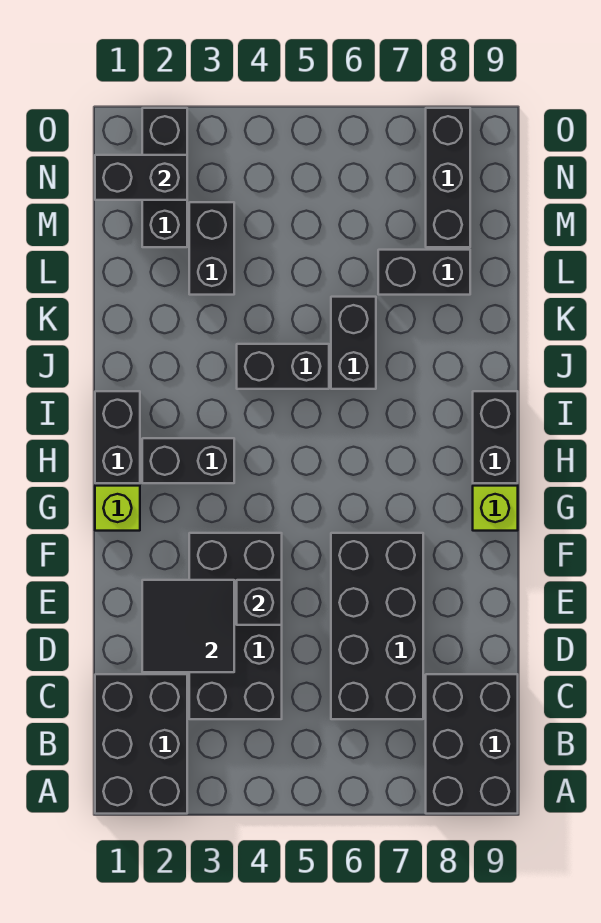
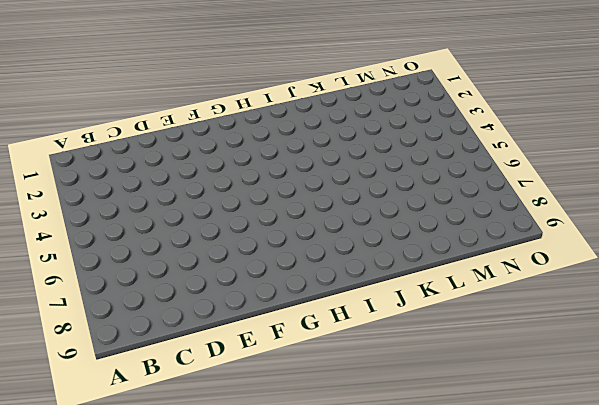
none -> black 2x3 brick [95,674,187,814]
none -> black 2x3 brick [426,674,518,814]
none -> black 2x4 brick [189,533,282,719]

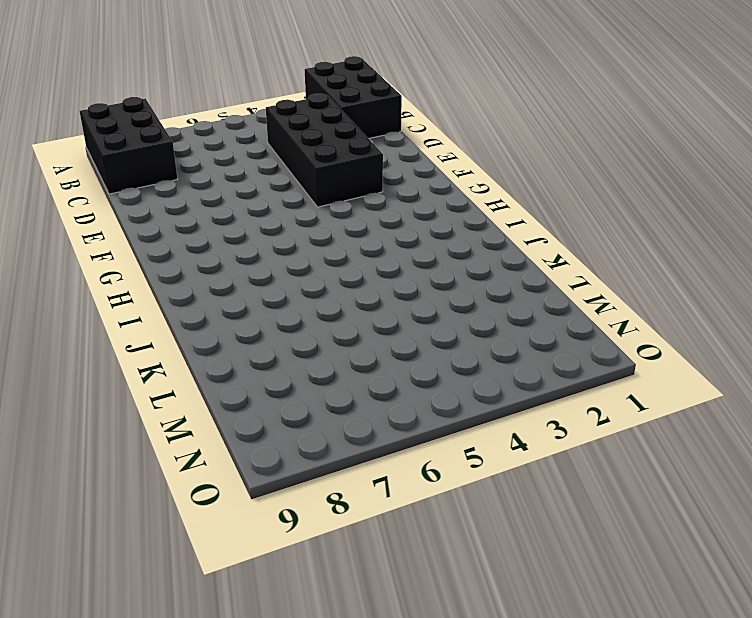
none -> black 2x4 brick [331,533,423,719]
none -> lime 1x1 brick [95,486,140,531]
none -> lime 1x1 brick [473,486,518,531]

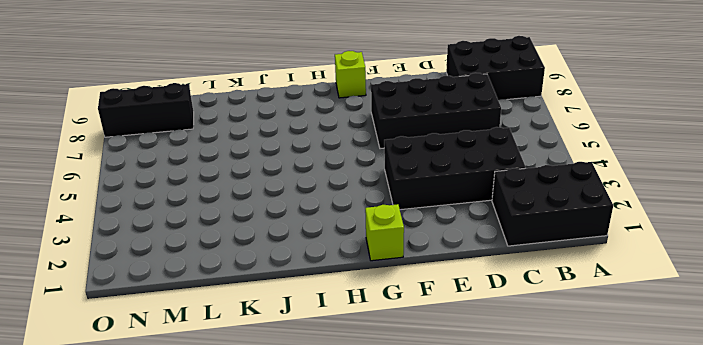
none -> black 1x2 brick [95,391,140,483]
none -> black 1x2 brick [142,438,234,483]
none -> black 1x2 brick [473,391,518,483]

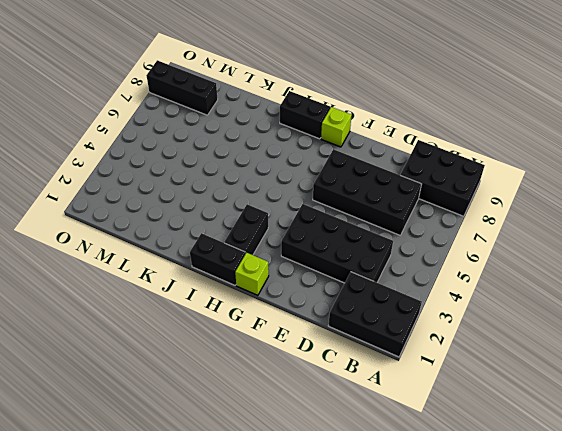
none -> black 1x2 brick [237,344,329,389]
none -> black 1x2 brick [331,297,376,389]
none -> black 1x2 brick [189,202,234,295]

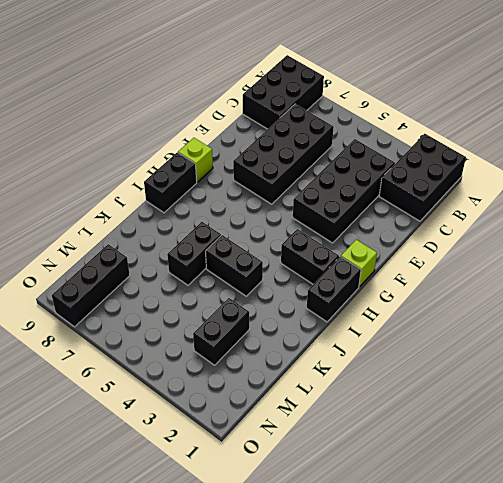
none -> black 1x2 brick [378,250,470,295]
none -> black 1x3 brick [142,108,187,247]
none -> black 2x2 tile [142,580,234,672]

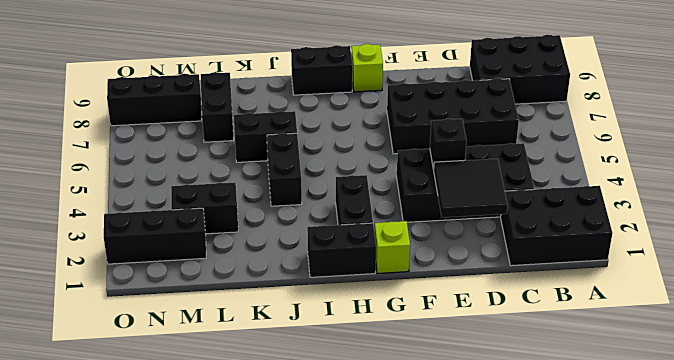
none -> black 1x2 brick [95,155,187,200]

